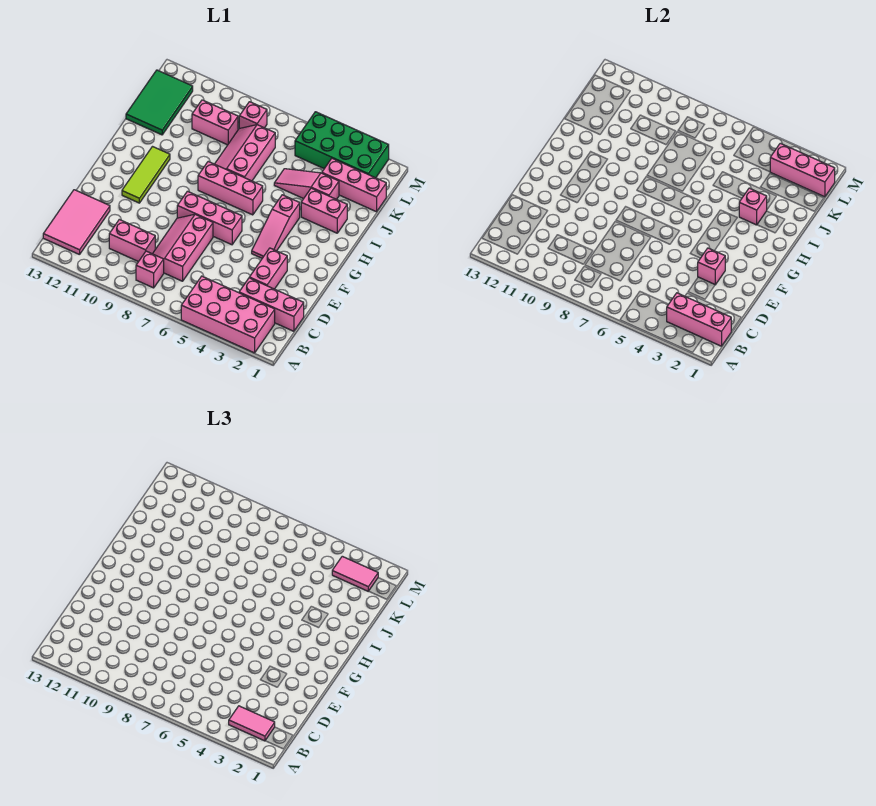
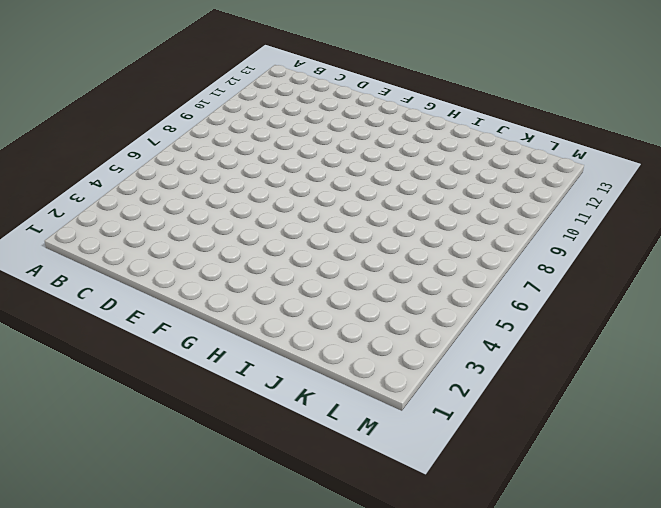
none -> pink 2x4 brick [181,276,275,353]
none -> pink 1x1 brick [136,251,164,288]
none -> pink 2x3 tile [43,190,110,255]

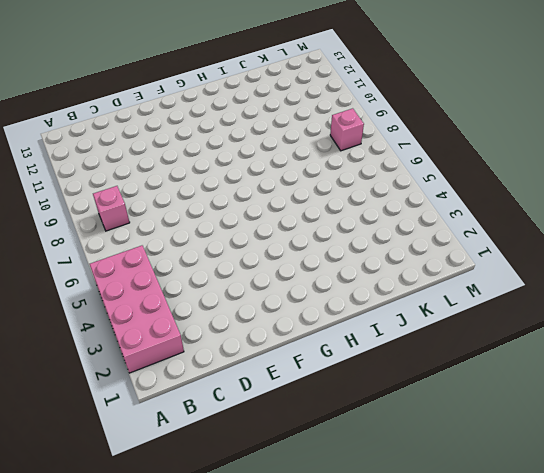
none -> pink 2x3 tile [43,190,110,255]
none -> pink 1x3 brick [239,278,304,331]
none -> pink 2x3 slope [153,214,213,281]

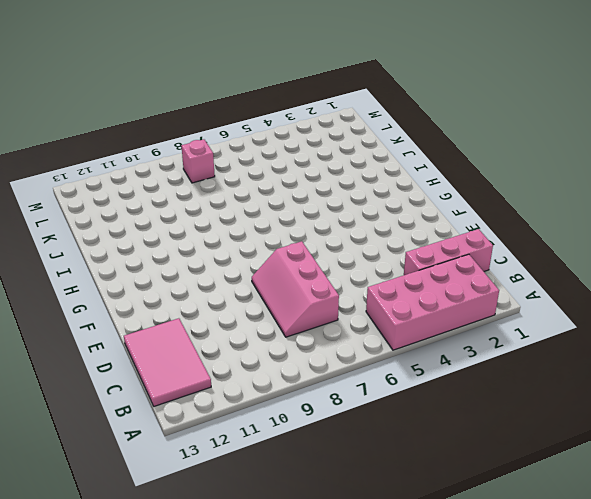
none -> pink 1x1 brick [136,251,164,288]
none -> pink 1x2 brick [109,220,155,262]
none -> pink 1x2 brick [249,248,287,289]

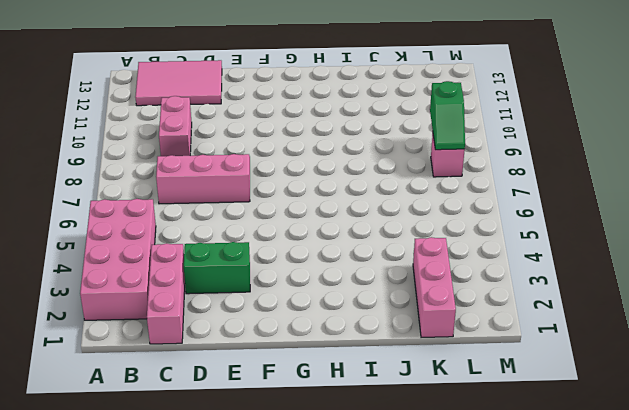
green 1x2 brick [184,242,250,294] -> pink 1x2 brick [249,248,287,289]
green 1x2 slope [430,81,465,150] -> none
none -> pink 1x1 brick [136,251,164,288]
none -> pink 1x3 slope [252,195,300,258]
none -> pink 1x3 brick [177,191,242,245]

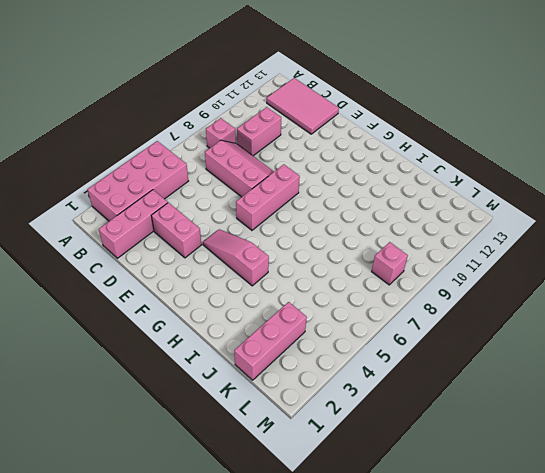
none -> lime 1x3 tile [122,147,170,203]
none -> pink 1x3 brick [198,162,263,215]
none -> pink 1x2 brick [301,188,347,233]

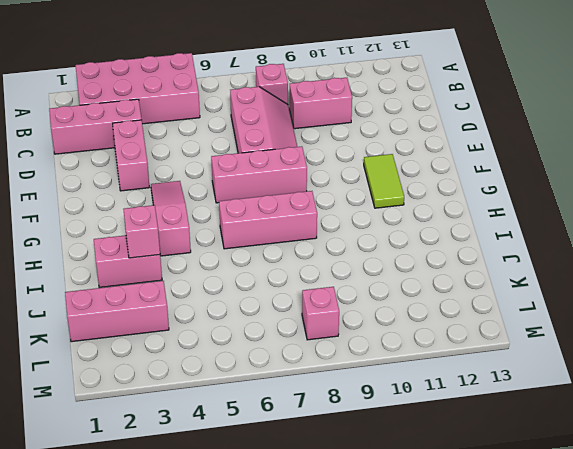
lime 1x2 tile [364,154,404,208] -> lime 1x3 tile [122,147,170,203]
none -> pink 2x3 tile [43,190,110,255]
none -> pink 2x3 slope [215,125,275,181]
none -> pink 1x3 slope [274,169,339,199]

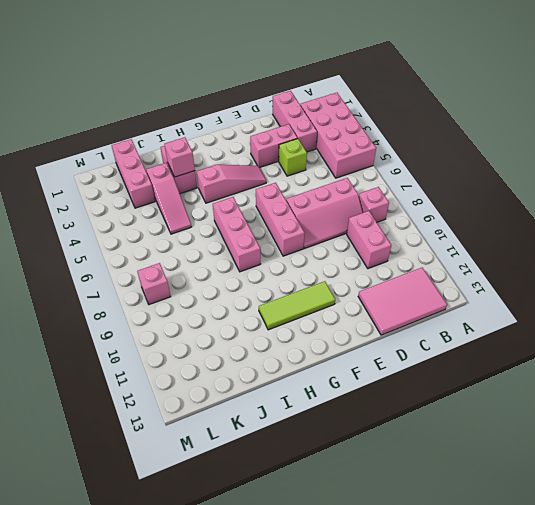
lime 1x1 brick [279,139,307,176] -> none
none -> pink 2x3 slope [215,125,275,181]
none -> green 2x3 tile [126,70,193,135]
none -> pink 1x2 brick [192,100,238,145]

